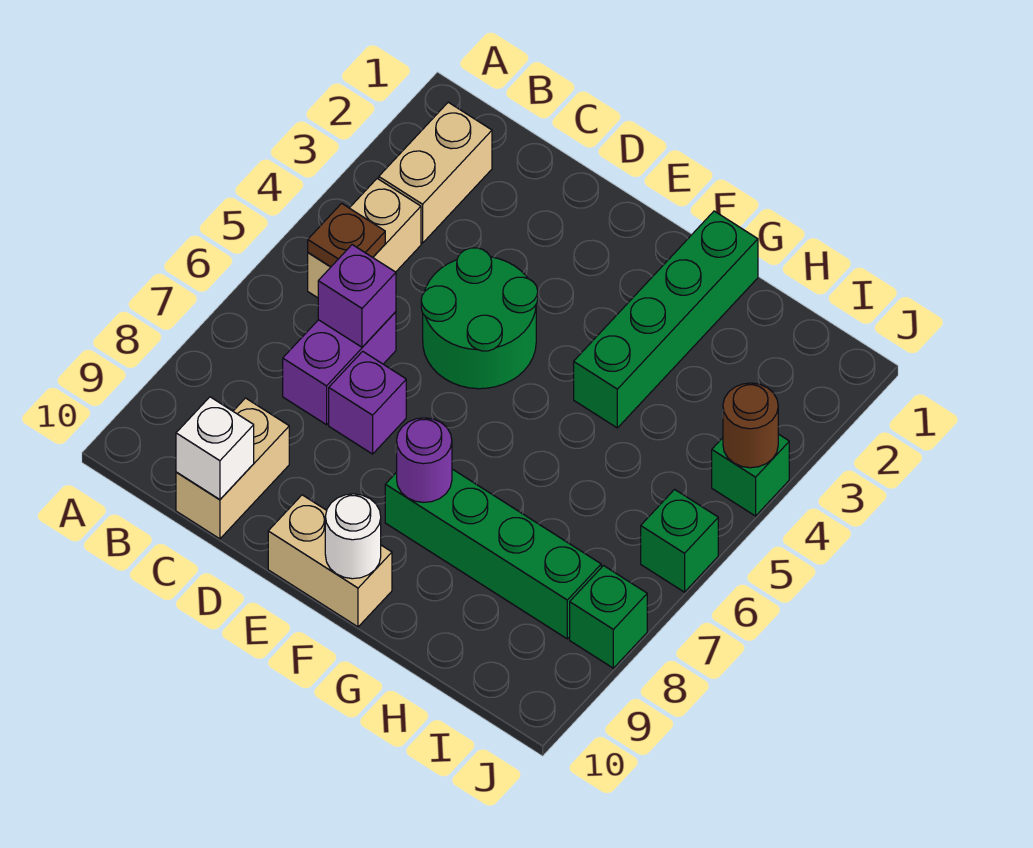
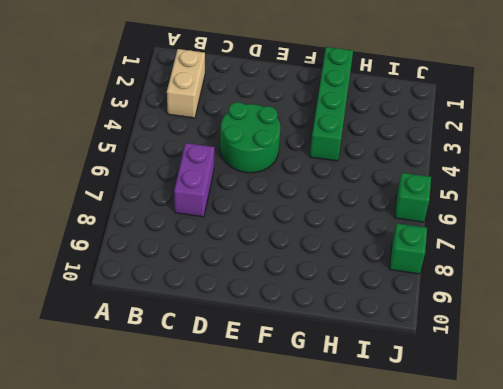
none -> tan 1x2 brick [308,179,421,298]
none -> tan 1x2 brick [176,398,289,539]
none -> purple 1x1 brick [329,351,406,454]

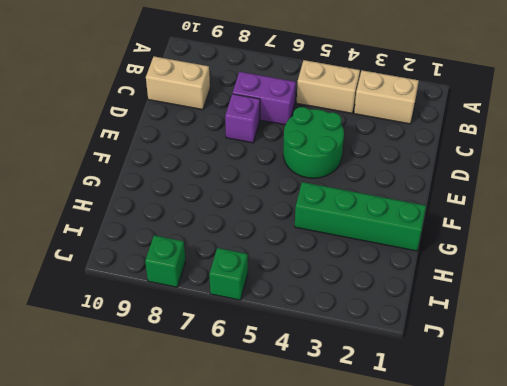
none -> tan 1x2 brick [268,495,392,627]
none -> green 1x4 brick [385,469,601,639]
none -> green 1x1 brick [712,434,789,516]

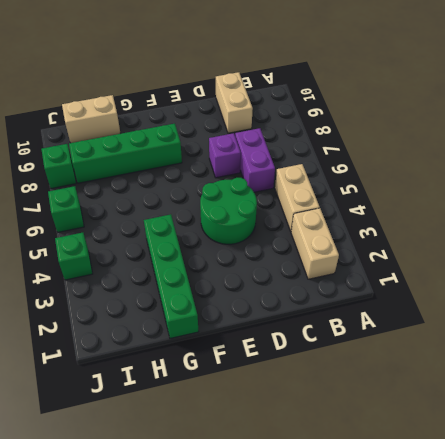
tan 1x2 brick [62,95,121,143] -> tan 1x2 brick moved to [268,495,392,627]
none -> brown 1x1 plate [308,203,385,267]
none -> purple 1x1 brick [318,245,396,347]
none -> white 1x1 brick [176,397,254,499]

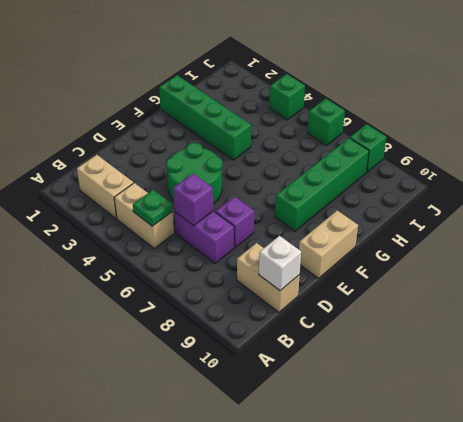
green 1x1 plate [133,190,172,226] -> brown 1x1 plate [308,203,385,267]
none -> purple 1x1 round brick [396,418,452,502]
none -> white 1x1 round brick [325,494,381,579]
none -> brown 1x1 round brick [723,383,778,468]

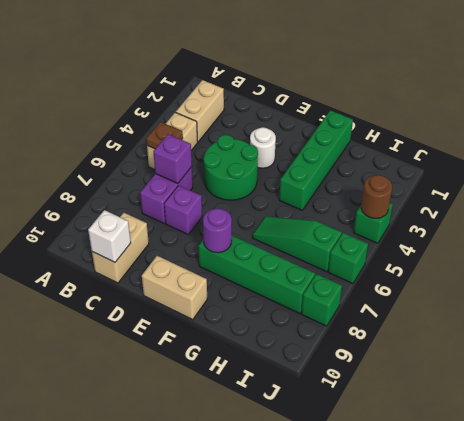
white 1x1 round brick [250,127,276,168] -> white 1x1 round brick moved to [325,494,381,579]
green 1x3 slope [252,216,342,272] -> none

